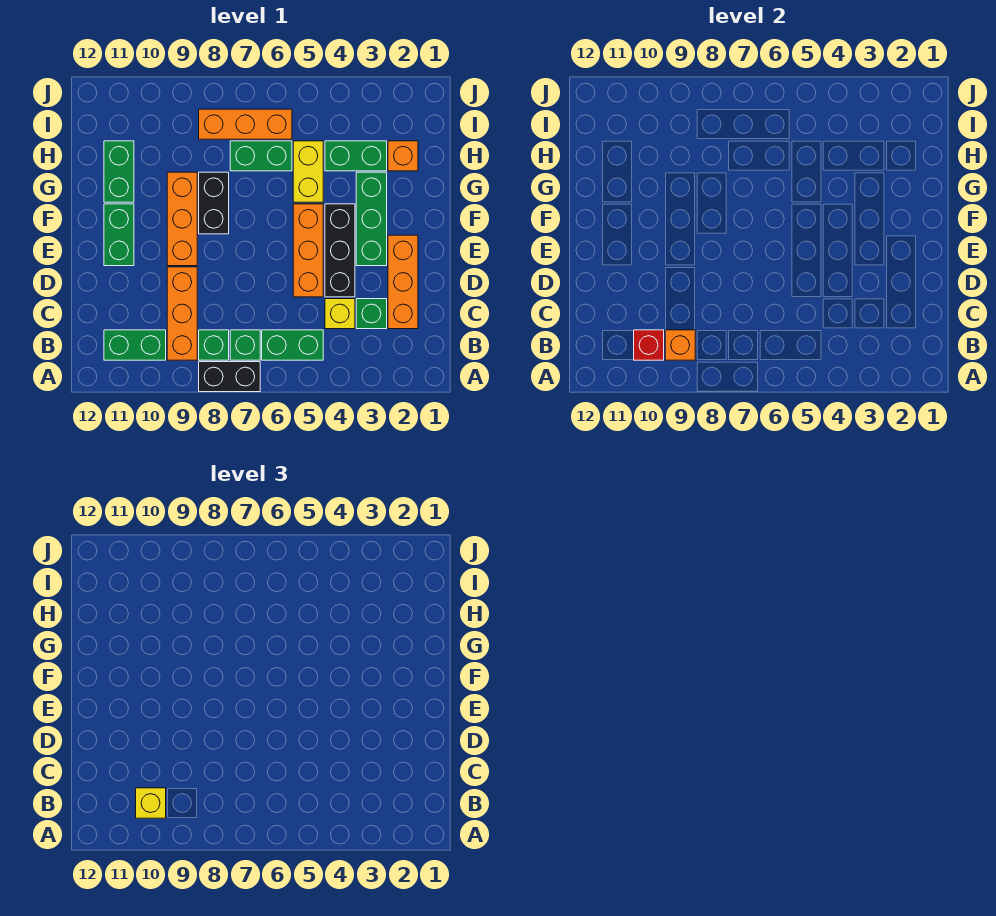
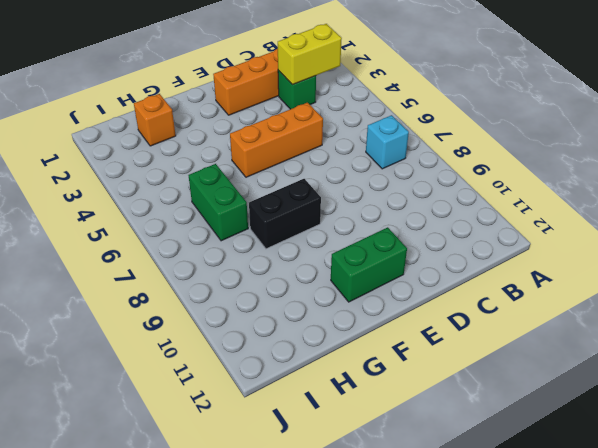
yellow 1x2 brick [278,24,342,85] -> yellow 1x2 brick moved to [293,141,323,202]
cyan 1x1 brick [366,115,409,169] -> green 1x1 brick [230,330,260,360]
none -> black 1x2 brick [199,362,260,392]
none -> green 1x2 brick [262,330,323,360]
none -> green 1x1 brick [199,330,229,360]

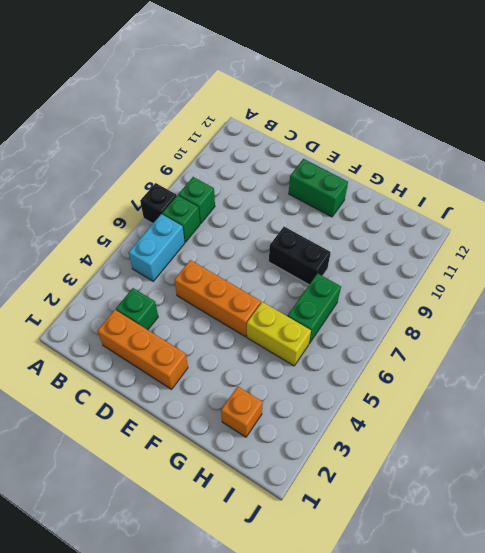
black 1x1 brick [140,183,176,223] -> black 1x2 brick [199,362,260,392]
cyan 1x2 brick [129,214,185,281] -> green 1x2 brick [262,330,323,360]
none -> orange 1x3 brick [167,267,197,360]
none -> green 1x2 brick [104,330,166,360]
none -> yellow 1x1 brick [325,299,355,329]

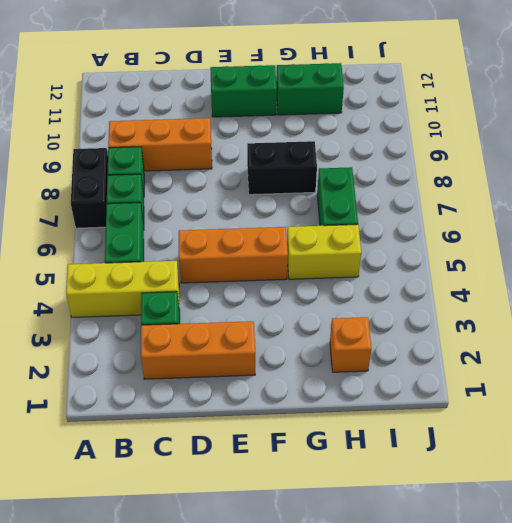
yellow 1x3 brick [66,261,180,317] -> yellow 1x1 brick [325,299,355,329]
none -> green 1x2 brick [104,330,166,360]
none -> black 1x3 brick [325,204,355,297]
none -> green 1x3 brick [356,172,387,266]

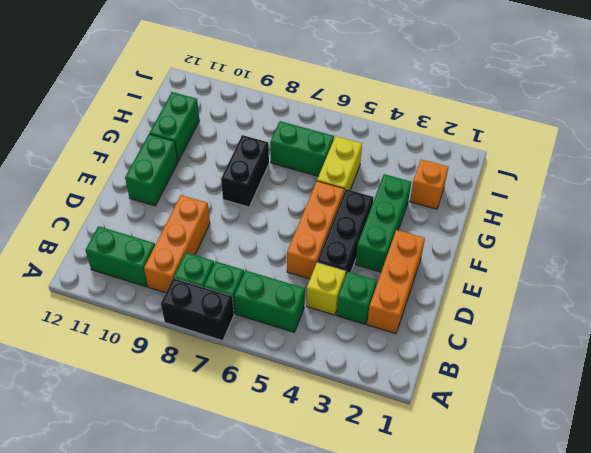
none -> orange 1x3 brick [167,172,197,266]
none -> green 1x2 brick [325,141,387,171]
none -> orange 1x3 brick [199,109,292,139]

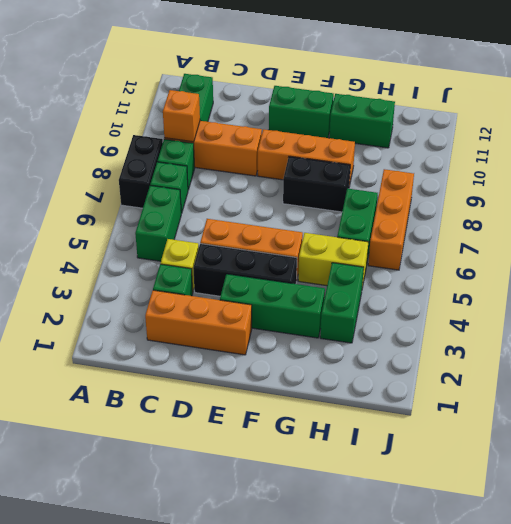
none -> orange 1x1 brick [388,141,418,171]
none -> red 1x1 brick [634,330,664,360]
none -> yellow 1x1 brick [136,788,166,818]

